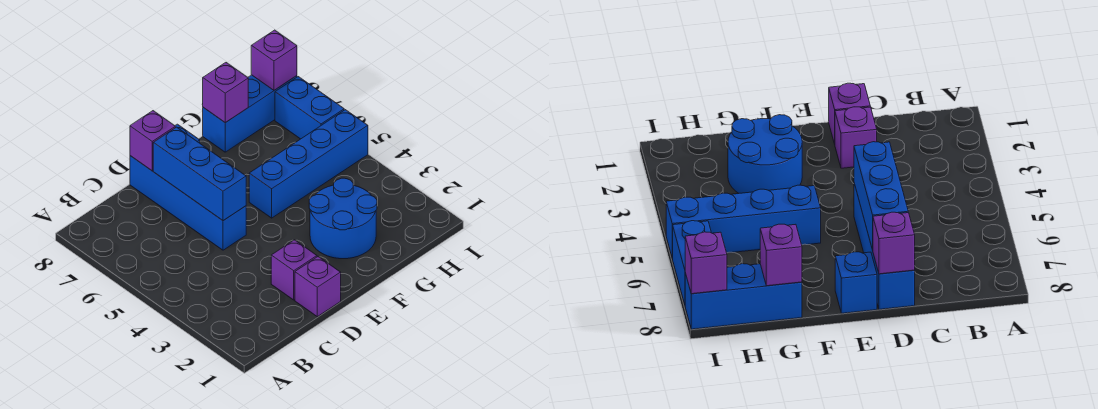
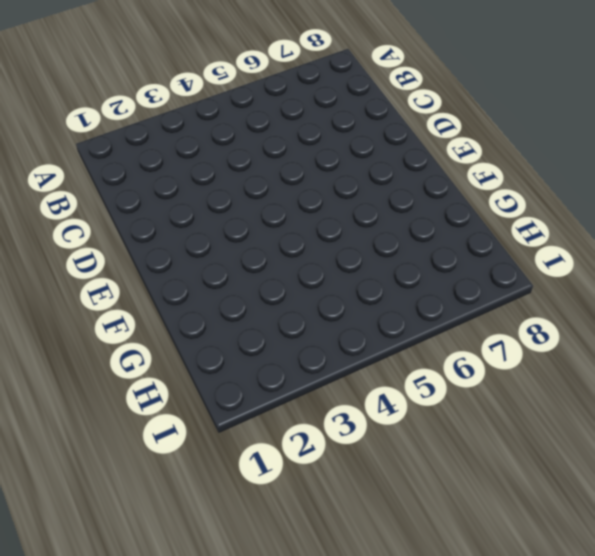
none -> purple 1x1 brick [295,257,341,317]
none -> purple 1x1 brick [271,240,317,300]
none -> blue 1x4 brick [130,156,246,250]

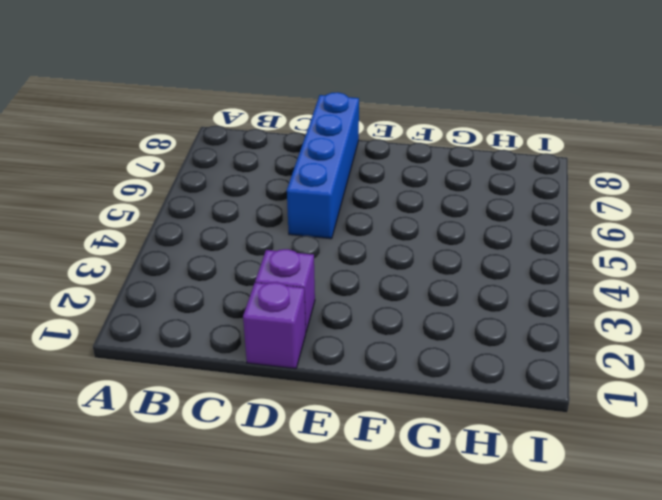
none -> blue 1x1 brick [835,252,877,313]
none -> blue 2x2 round brick [309,178,377,259]
none -> blue 1x4 brick [249,110,368,218]

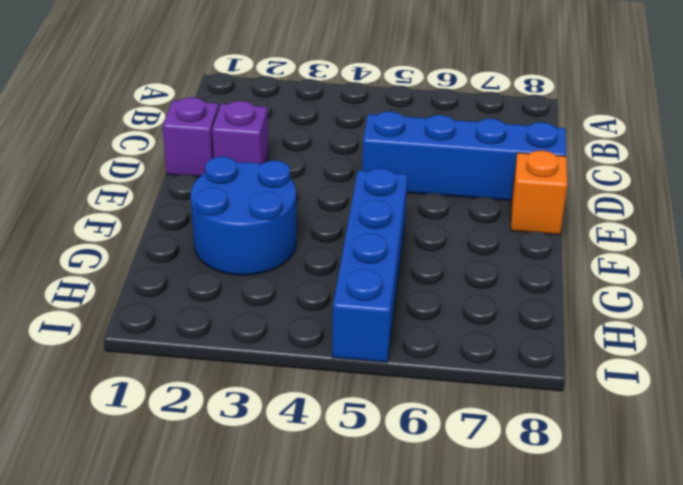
orange 1x1 brick [511,150,567,235] -> blue 1x1 brick [835,252,877,313]
none -> blue 1x3 brick [203,75,297,152]
none -> blue 1x2 brick [275,77,344,139]
none -> blue 1x3 brick [153,127,246,221]

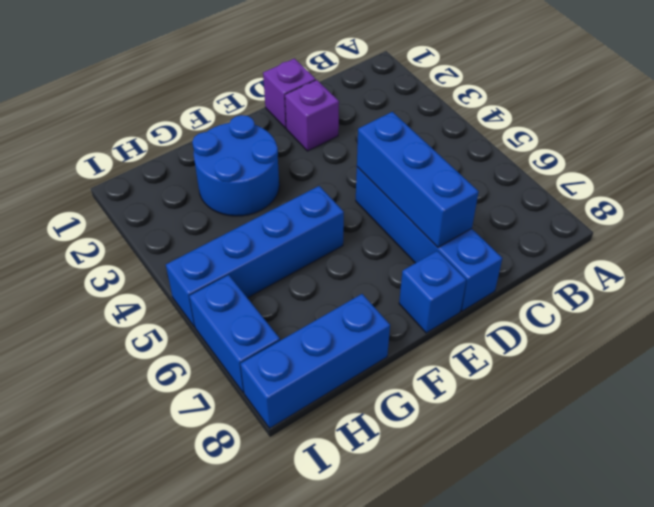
none -> purple 1x1 brick [130,111,175,171]
none -> purple 1x1 brick [203,63,248,123]
none -> purple 1x1 brick [251,30,297,90]

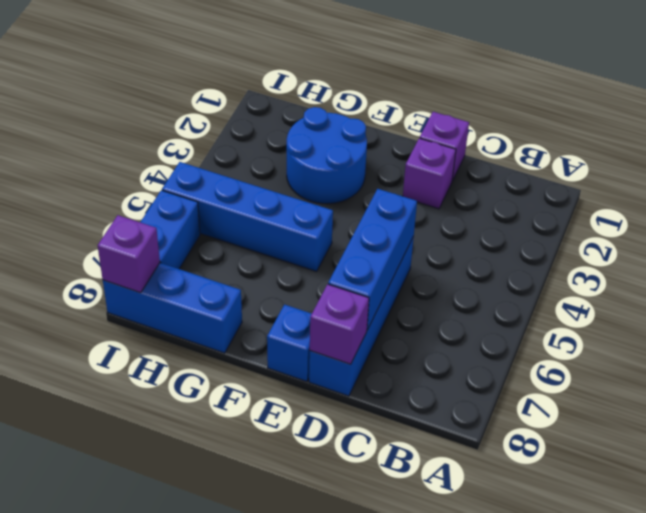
none -> purple 1x1 brick [203,63,248,123]

